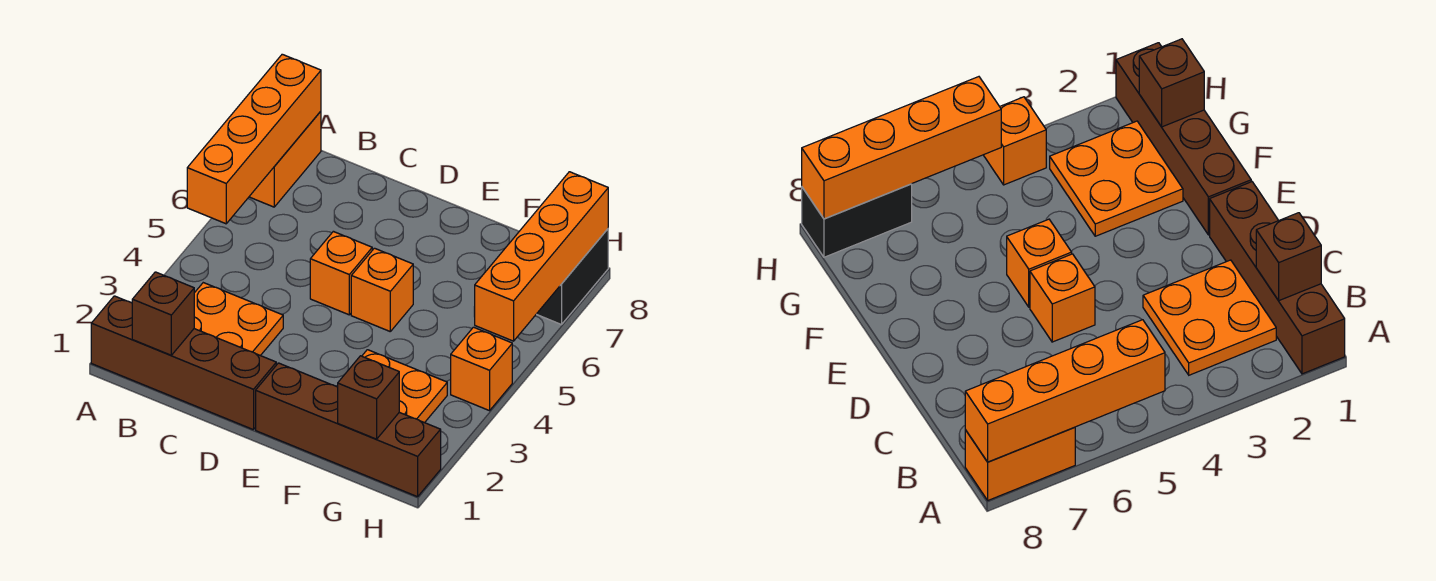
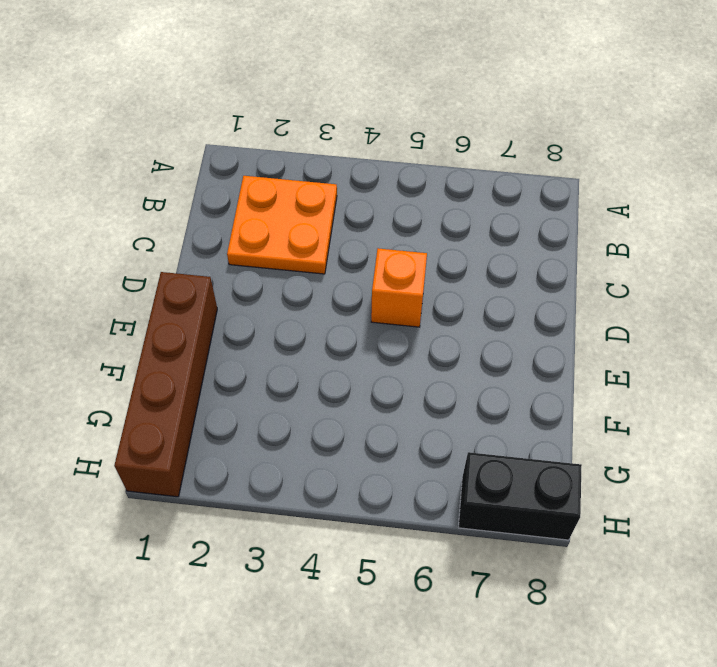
none -> brown 1x4 brick [91,296,276,430]
none -> orange 1x2 brick [249,111,321,207]
none -> orange 1x1 brick [351,248,413,331]

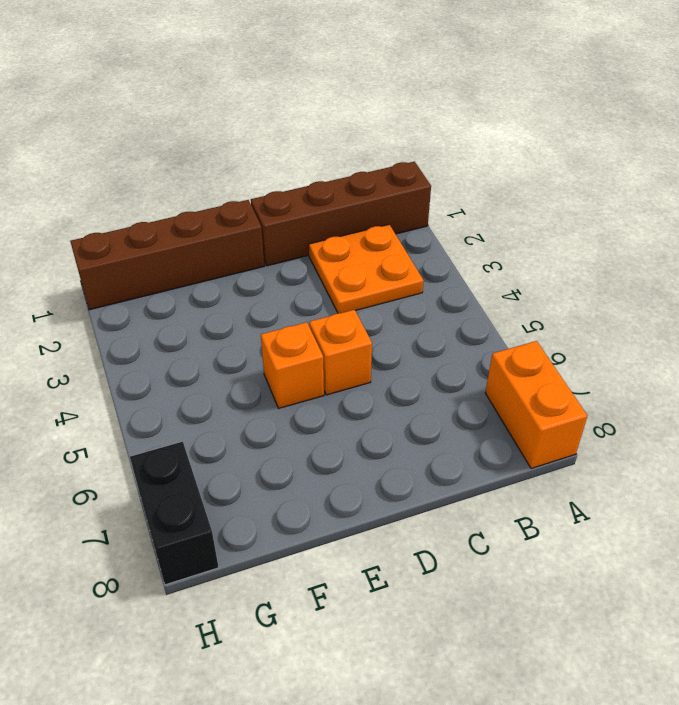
none -> orange 2x2 plate [337,350,447,423]
none -> orange 1x1 brick [451,327,512,411]
none -> orange 1x4 brick [187,54,321,224]

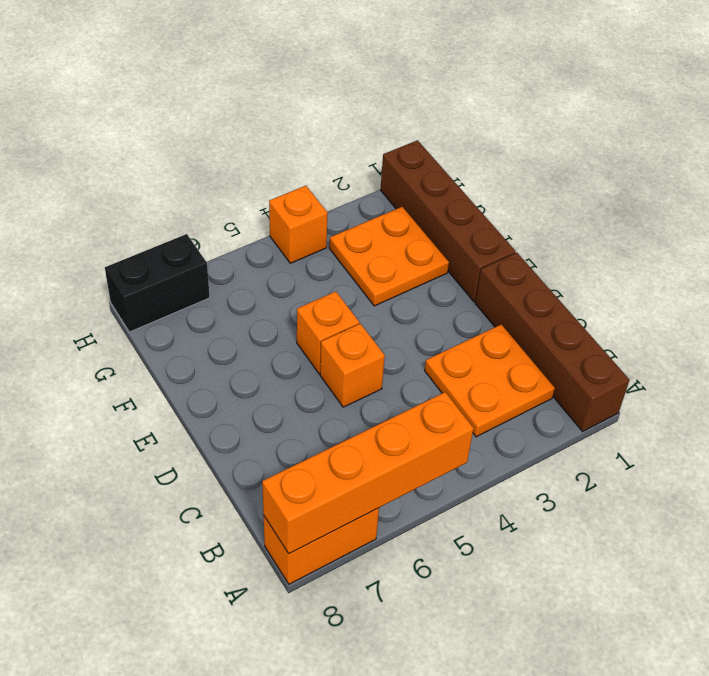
none -> brown 1x1 brick [132,272,194,355]
none -> brown 1x1 brick [338,356,399,439]
none -> orange 1x4 brick [475,172,608,341]

